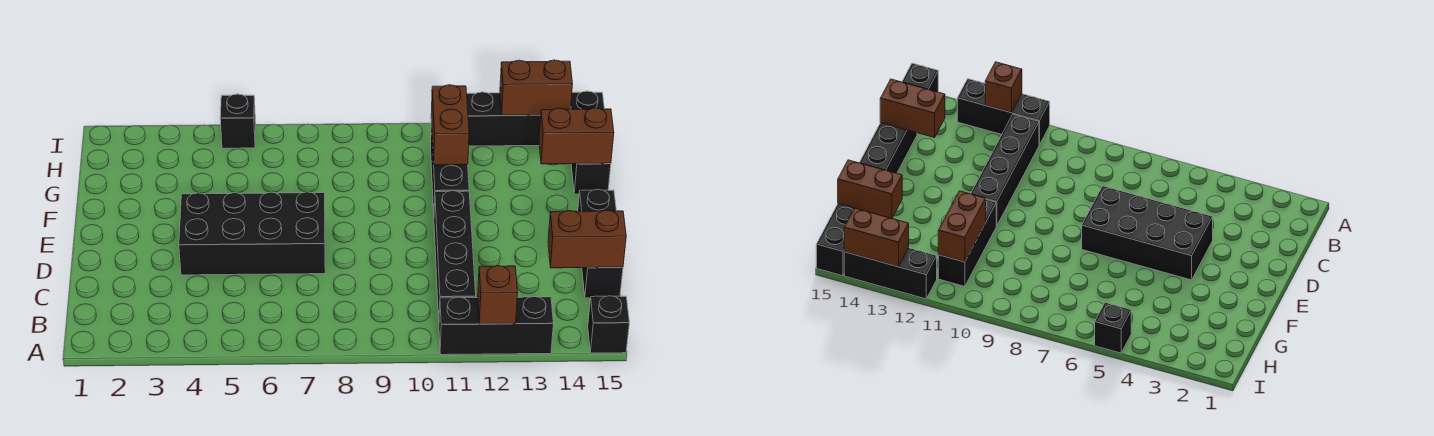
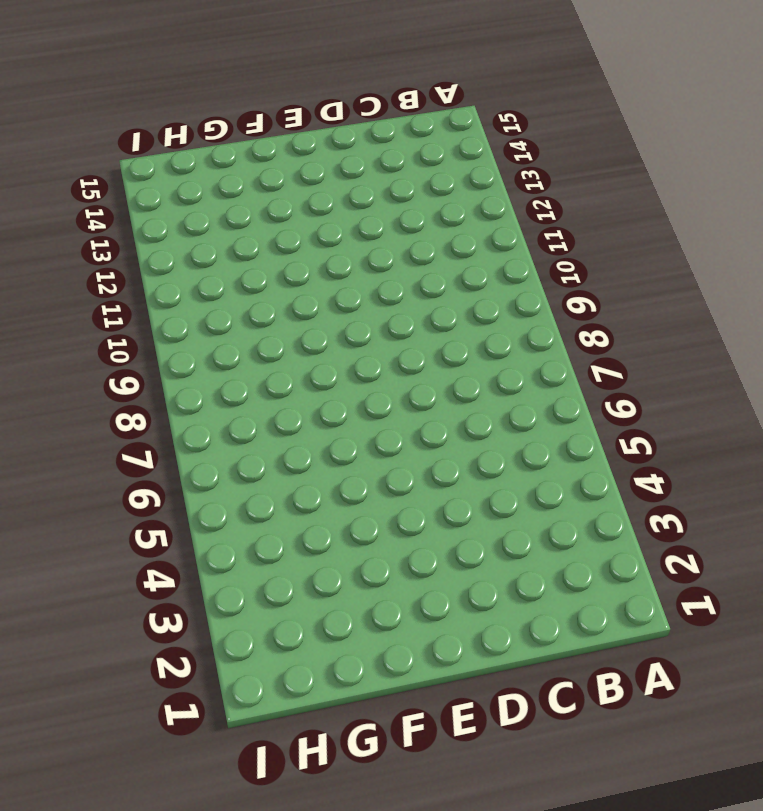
none -> black 1x3 brick [439,297,553,355]
none -> black 1x1 brick [588,296,629,353]
none -> black 1x4 brick [434,191,476,317]

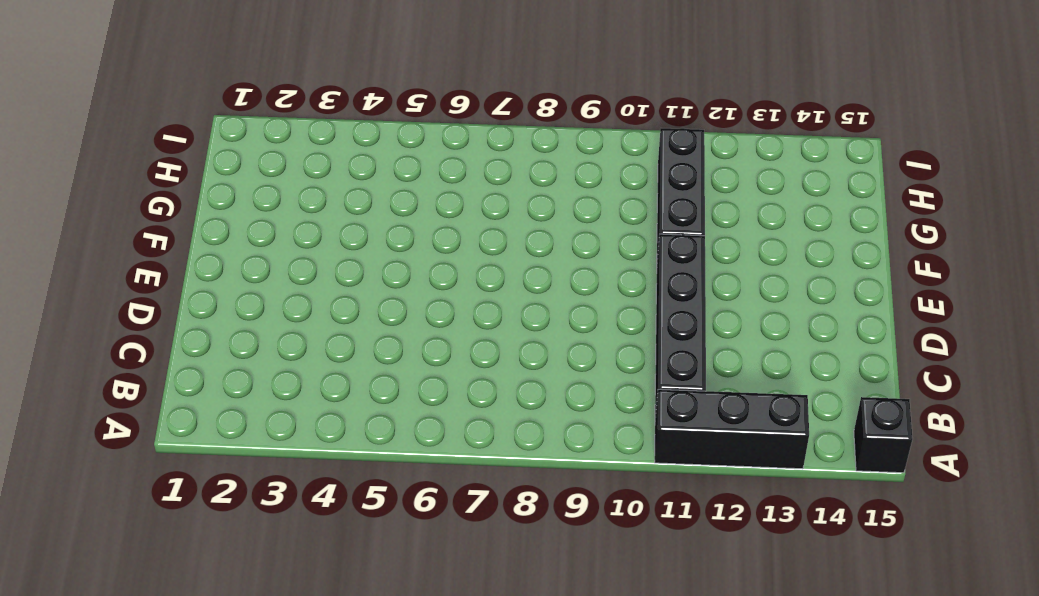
none -> black 1x3 brick [578,189,623,298]
none -> black 2x4 brick [179,192,325,275]
none -> black 1x3 brick [571,91,611,194]

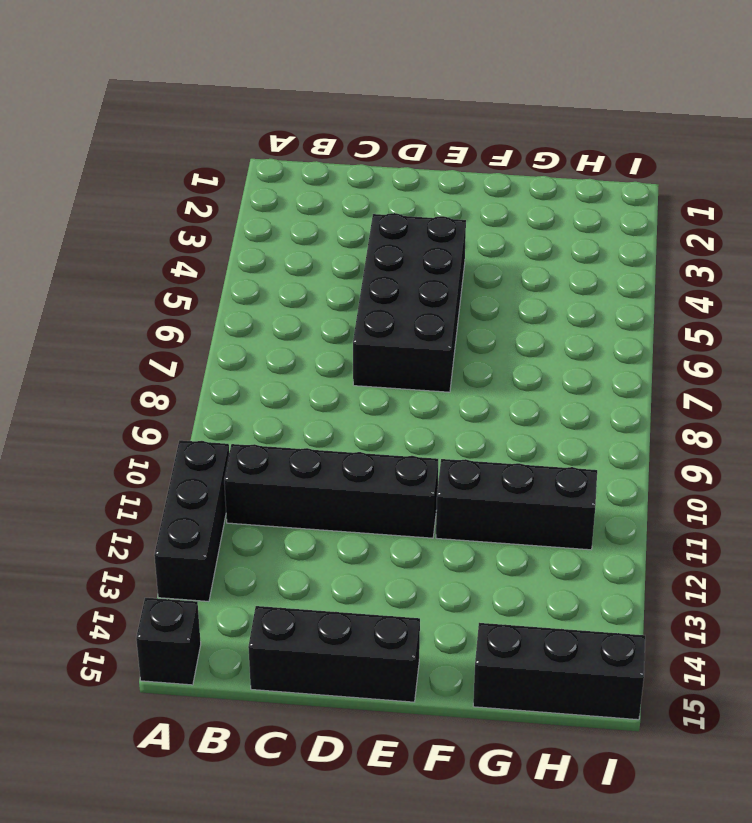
none -> black 1x1 brick [220,94,256,148]
none -> black 1x3 brick [467,92,541,146]
none -> brown 1x1 brick [478,266,517,324]

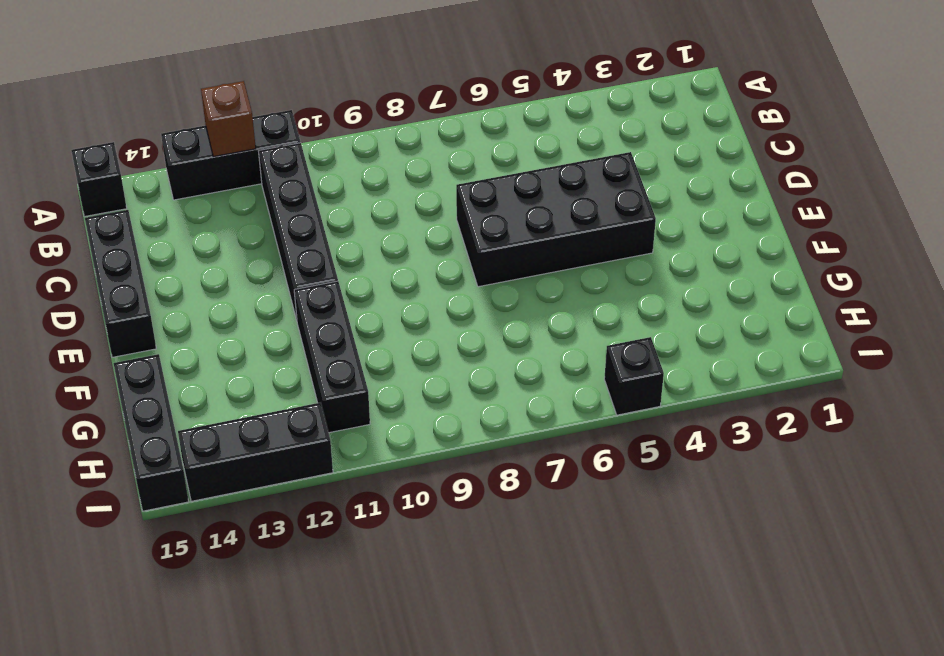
none -> brown 1x2 brick [548,210,626,268]
none -> brown 1x2 brick [431,85,469,165]
none -> brown 1x2 brick [539,108,614,164]

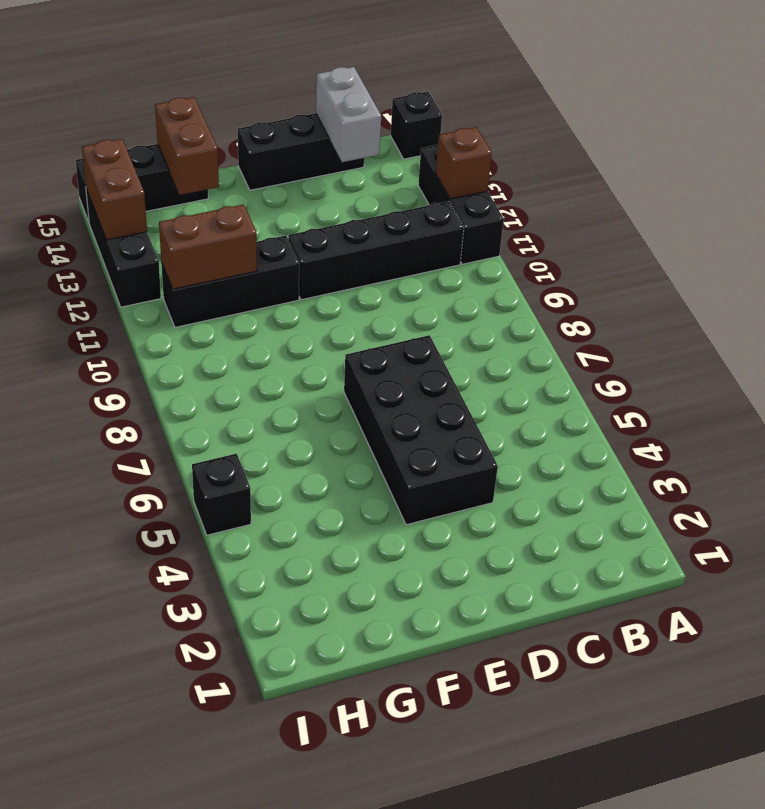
grey 1x2 brick [316,67,381,162] -> brown 1x2 brick [548,210,626,268]

